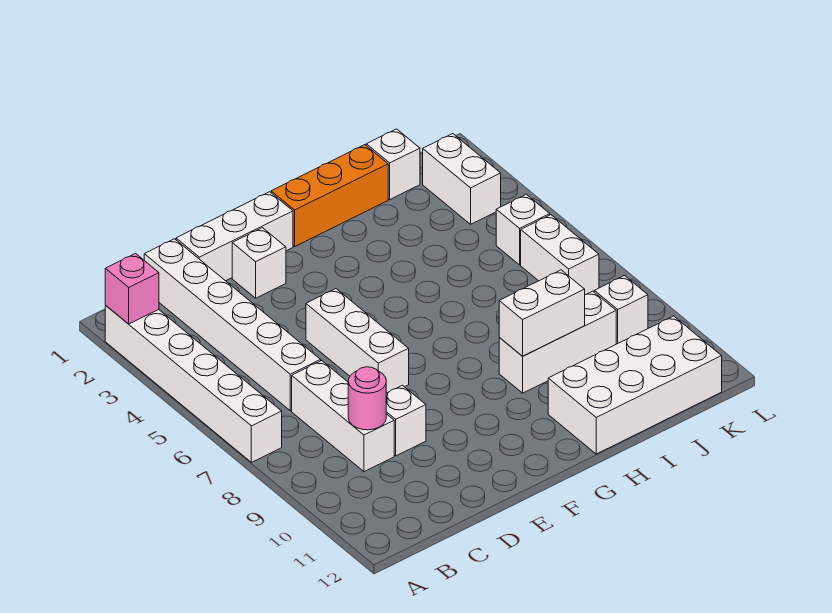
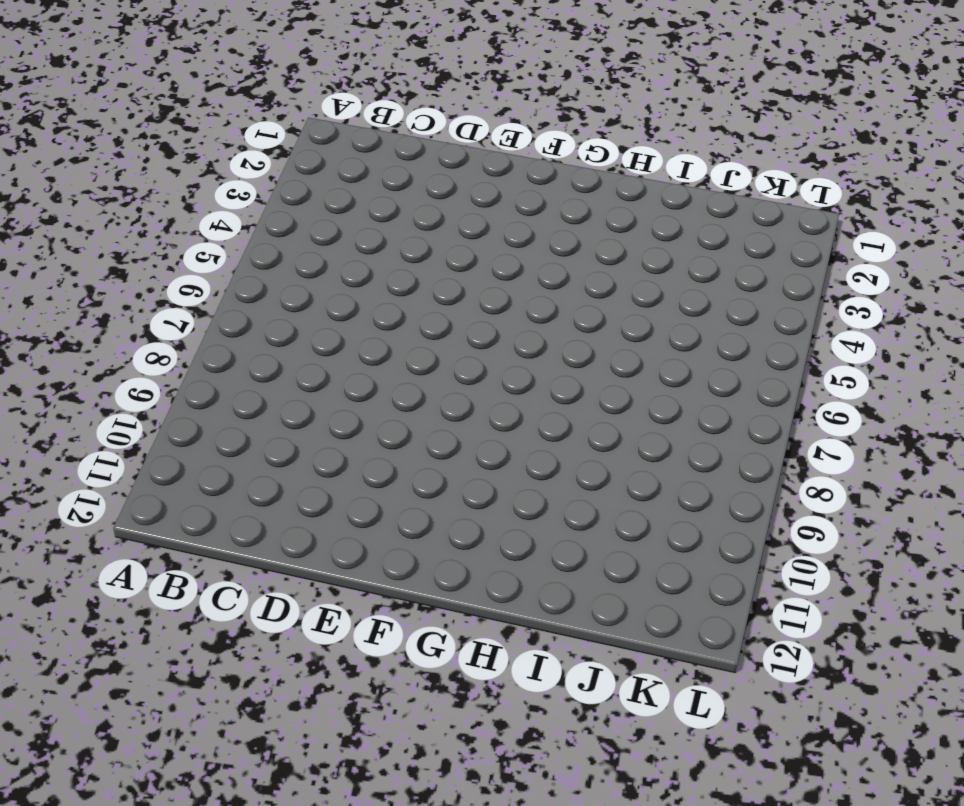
none -> white 1x6 brick [105,306,282,462]
none -> white 1x6 brick [144,239,321,411]
none -> white 1x3 brick [292,361,394,472]

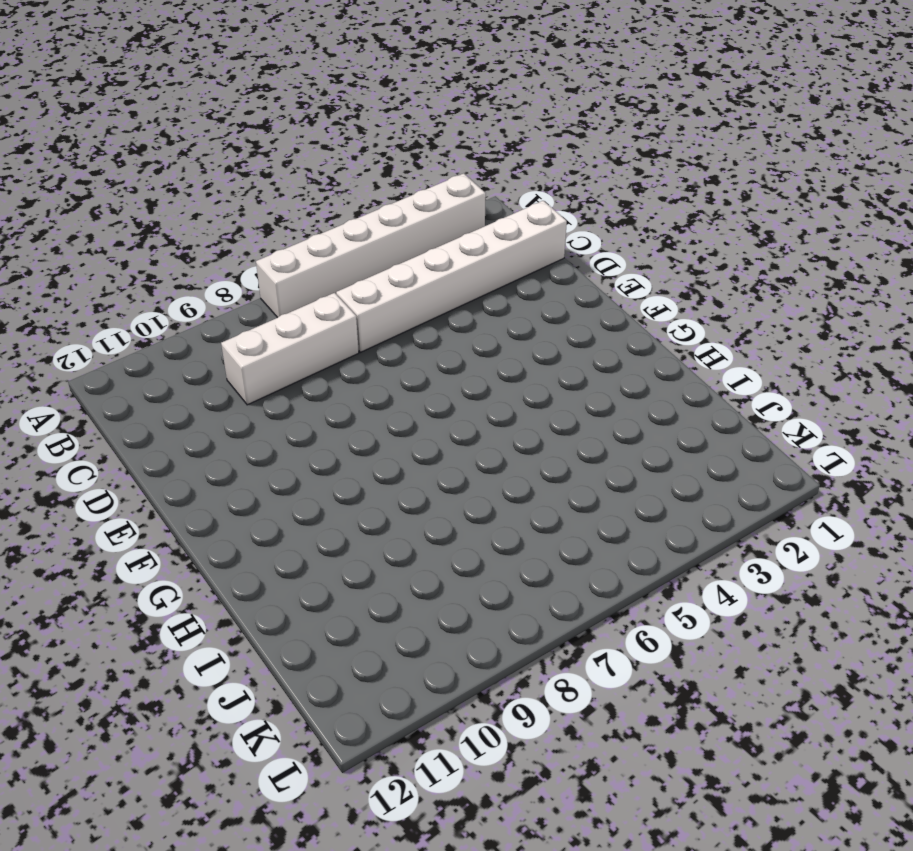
none -> white 1x3 brick [176,192,293,281]
none -> white 1x1 brick [386,385,426,456]
none -> white 1x1 brick [232,228,286,298]

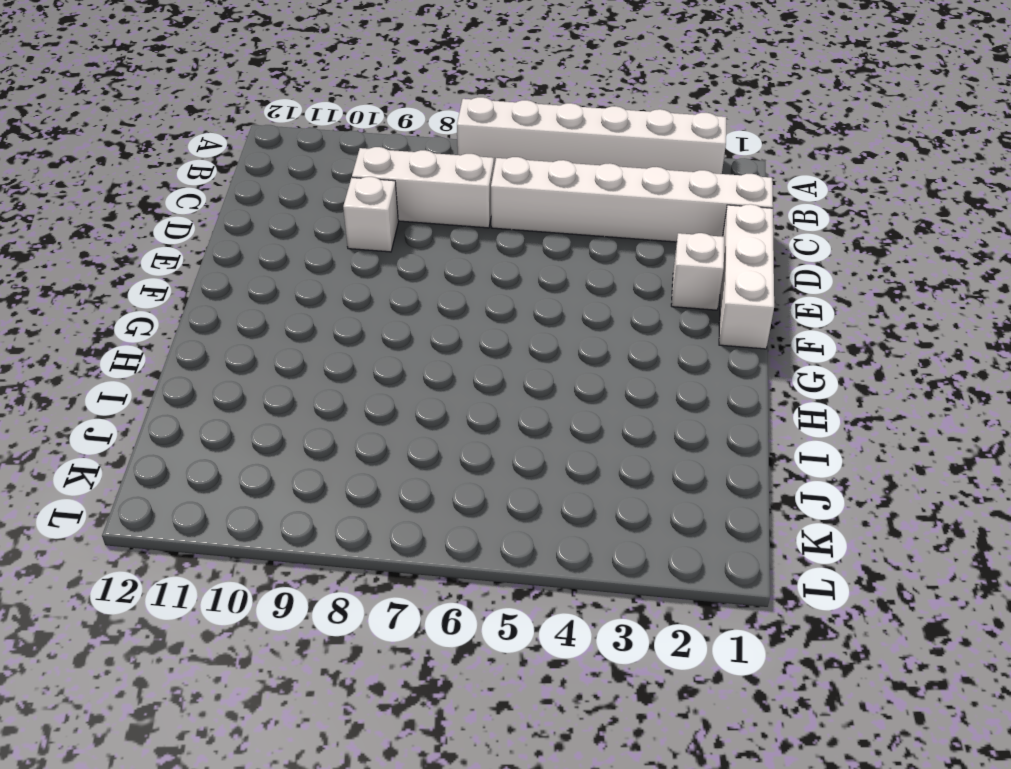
none -> white 1x3 brick [306,289,409,393]
none -> orange 1x3 brick [271,145,388,246]
none -> white 1x3 brick [499,291,616,393]

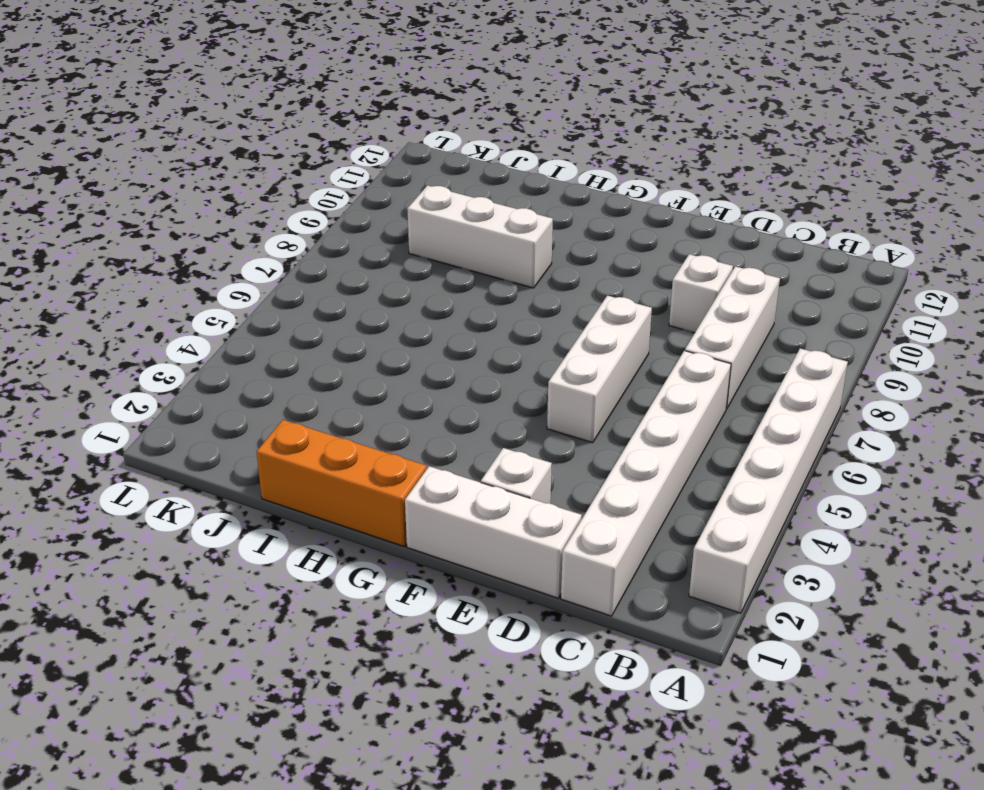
none -> white 2x4 brick [548,316,722,454]
none -> white 1x1 brick [366,129,420,199]
none -> white 1x2 brick [423,134,501,224]

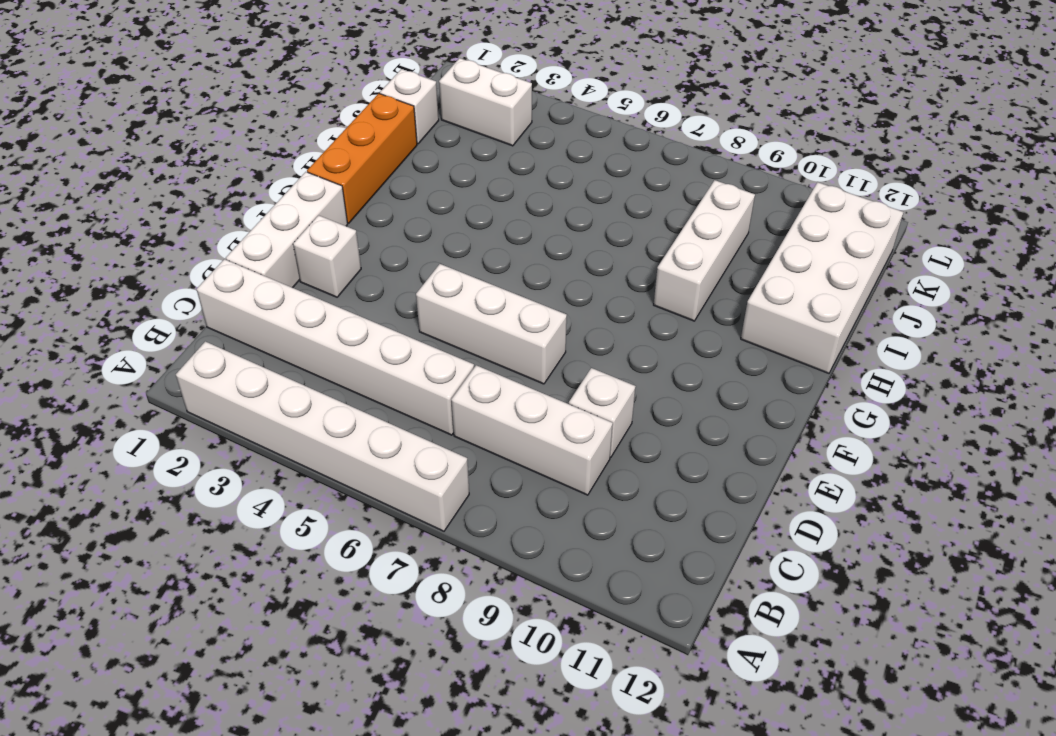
none -> white 1x1 brick [496,194,550,265]
none -> white 1x2 brick [521,215,599,295]
none -> white 1x1 brick [594,276,648,344]

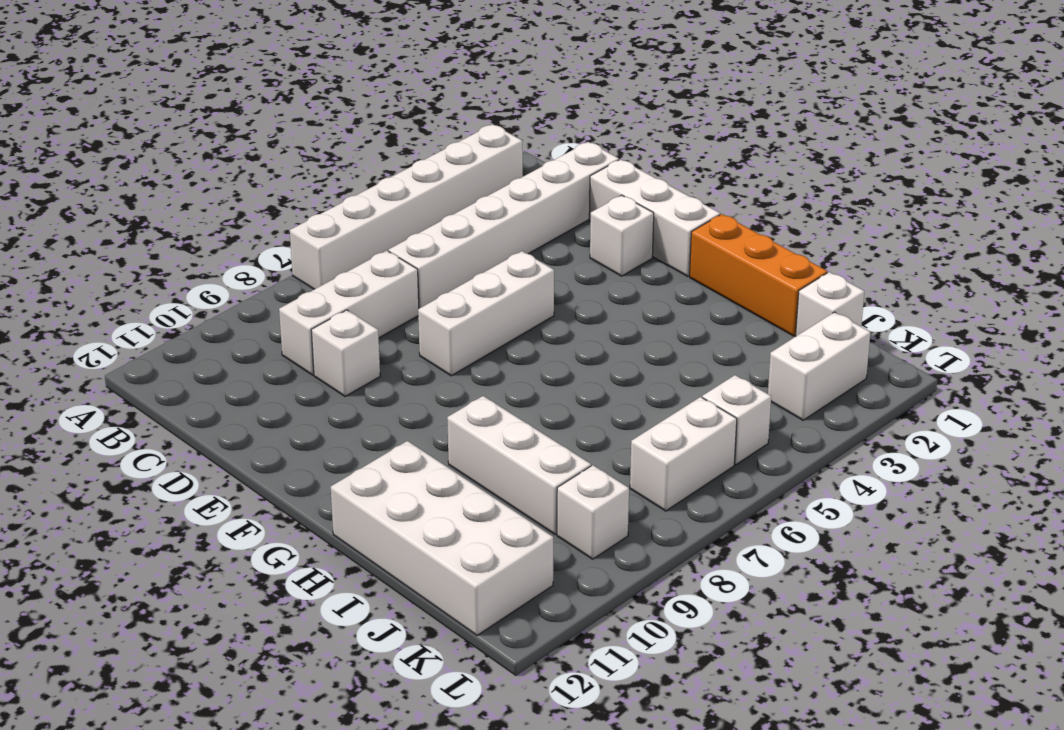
none -> pink 1x1 brick [105,254,159,324]
none -> pink 1x1 round brick [348,367,386,430]
none -> white 1x2 brick [499,270,585,356]

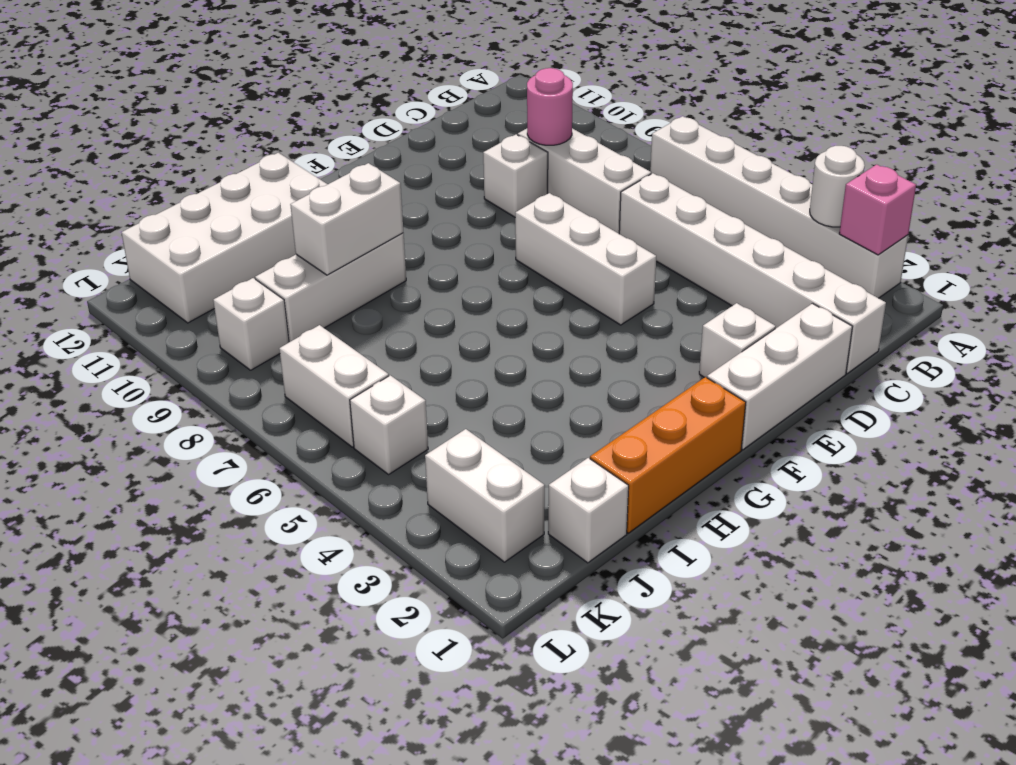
white 1x1 round brick [810,146,865,227] -> none

